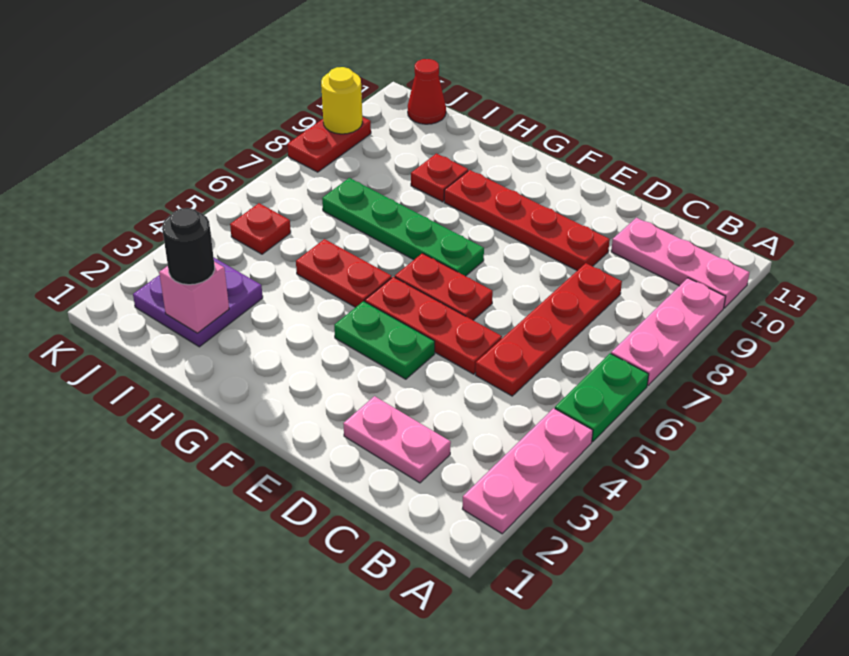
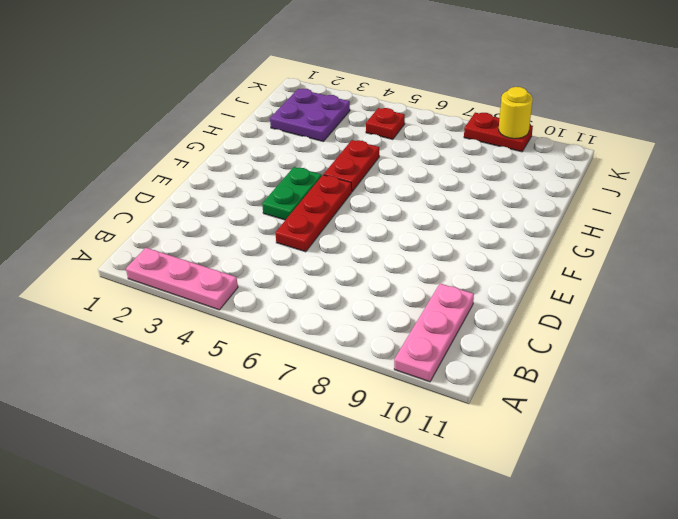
none -> green 1x2 plate [555,353,649,442]
none -> pink 1x3 plate [611,278,726,385]
none -> pink 1x2 plate [343,396,451,483]

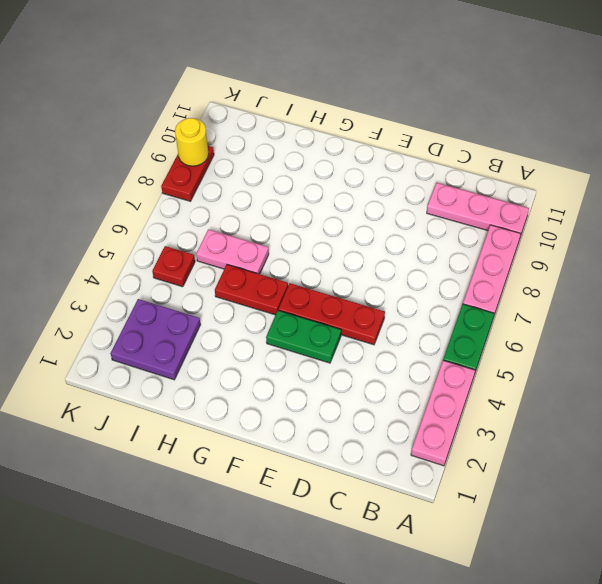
pink 1x2 plate [196,229,269,274] -> pink 1x2 plate moved to [343,396,451,483]
none -> red 1x4 plate [476,263,622,396]
none -> red 1x4 plate [444,170,610,271]
none -> red 1x2 plate [395,253,493,320]

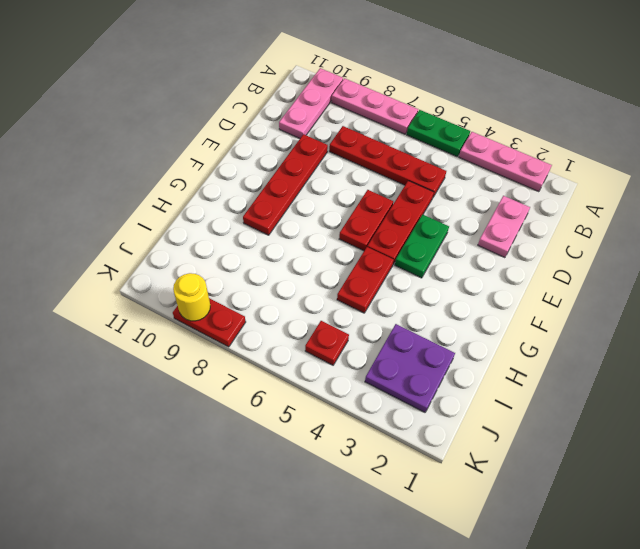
none -> green 1x4 plate [322,178,484,276]
none -> red 1x1 plate [411,154,468,202]
none -> red 1x1 cone [408,59,446,124]

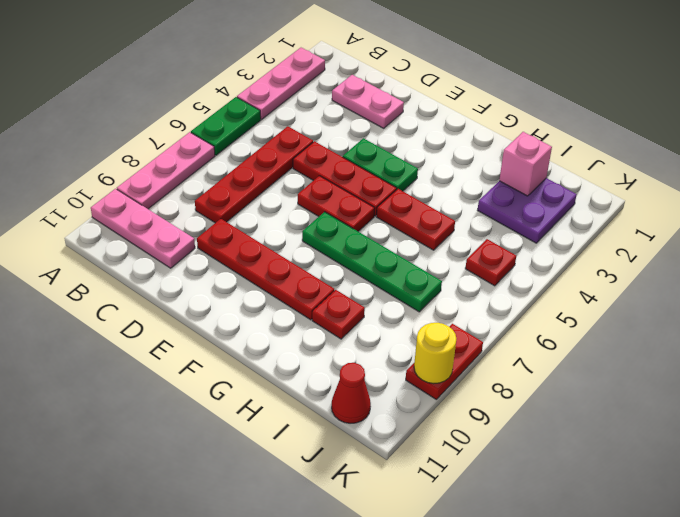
none -> black 1x1 round brick [162,208,215,285]

